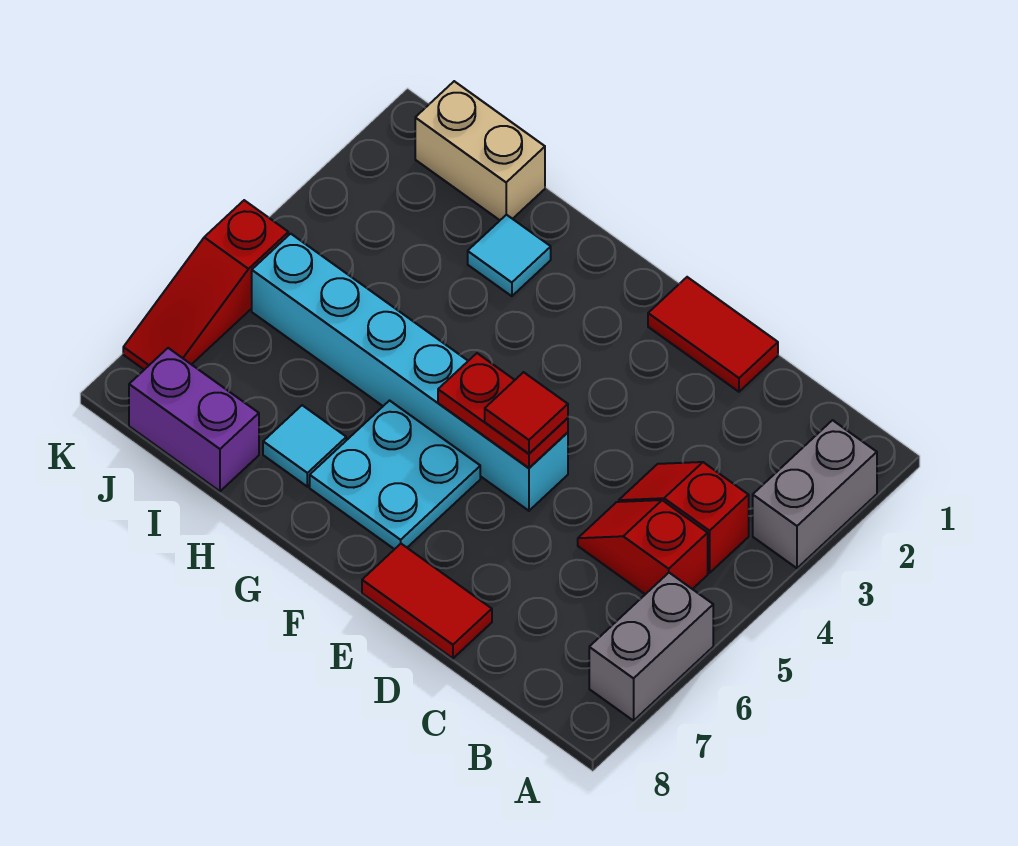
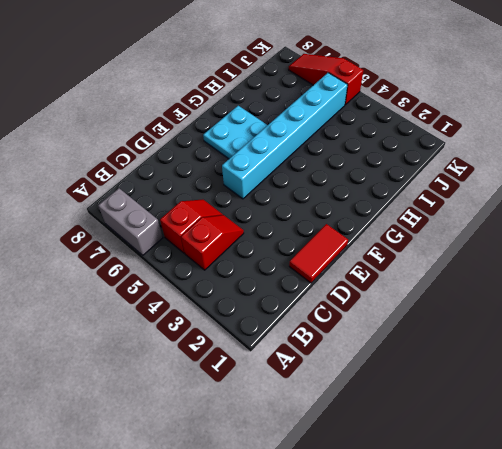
none -> grey 1x2 brick [753,420,877,568]
none -> red 1x2 tile [362,544,492,658]
none -> cyan 1x1 tile [468,215,551,296]

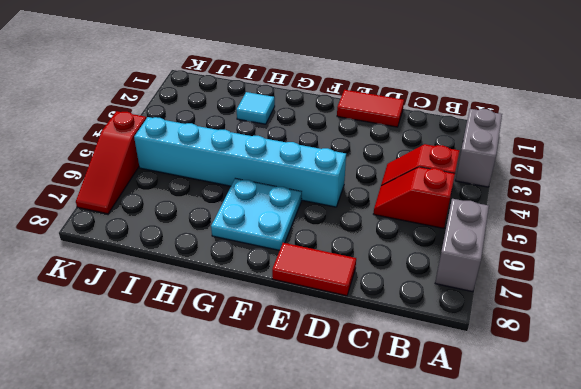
none -> cyan 1x1 tile [263,405,346,487]
none -> tan 1x2 brick [415,81,545,220]
none -> purple 1x2 brick [129,348,259,491]

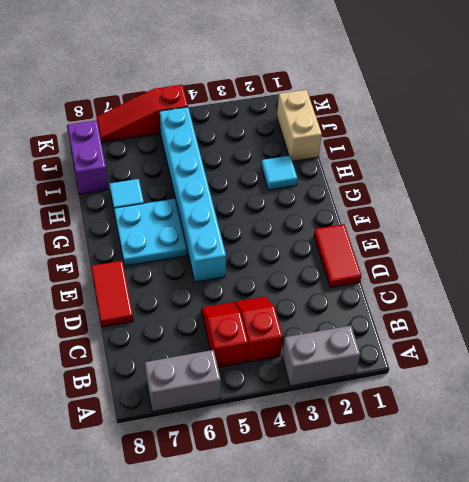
none -> red 1x2 plate [438,353,568,468]
none -> red 1x1 tile [485,372,568,454]

